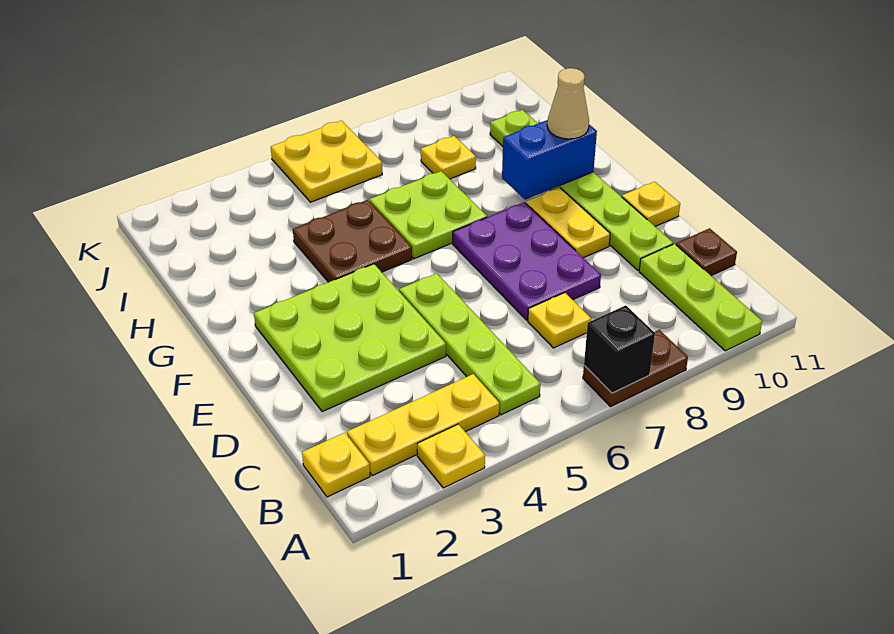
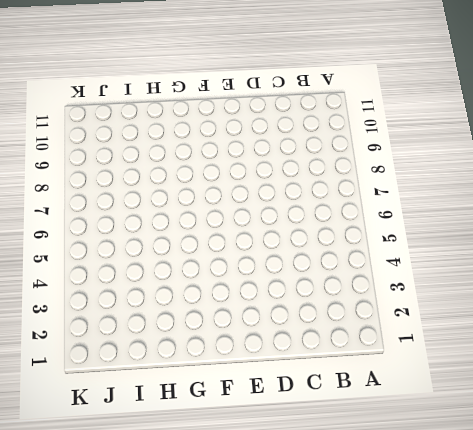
none -> yellow 1x1 plate [417,424,485,488]
none -> brown 1x2 plate [583,330,688,407]
none -> lime 1x3 plate [639,244,762,351]

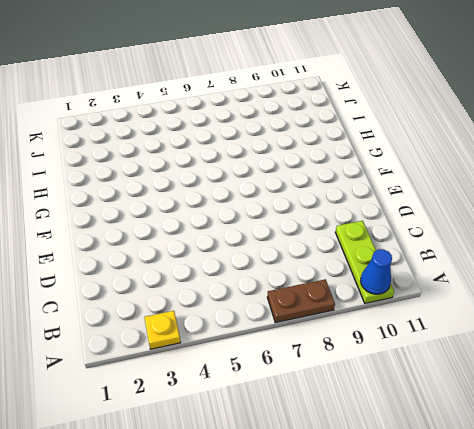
blue 1x1 cone [361,249,392,294] -> none
none -> yellow 1x1 plate [302,433,370,497]
none -> yellow 1x3 plate [347,374,499,476]
none -> lime 1x4 plate [399,273,540,415]

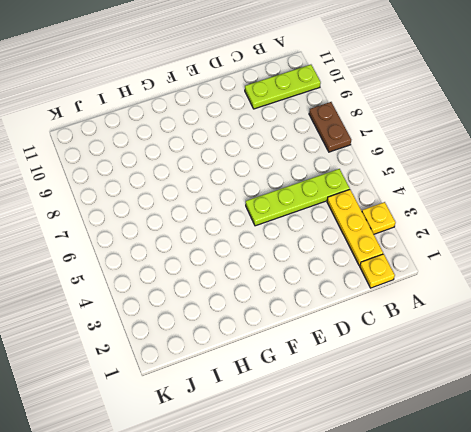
none -> yellow 1x1 plate [528,293,591,348]
none -> brown 1x1 plate [676,228,737,276]
none -> lime 3x3 plate [254,264,446,412]

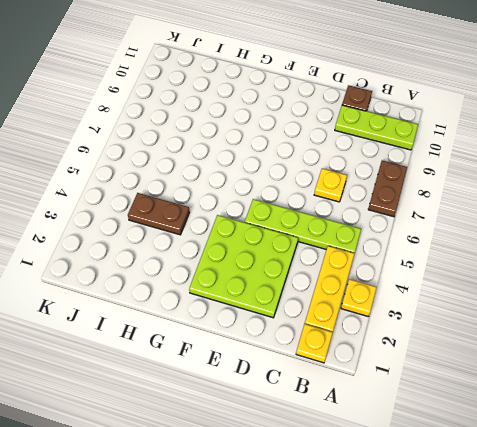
brown 1x2 plate [128,193,190,235] -> brown 2x2 plate [293,200,412,282]
none -> purple 2x3 plate [453,202,601,320]
none -> lime 1x6 plate [490,110,673,270]
none -> yellow 1x2 plate [526,188,610,258]

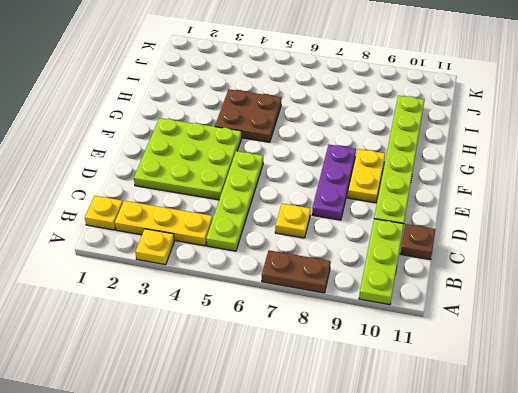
purple 1x3 plate [312,145,356,220] -> purple 2x3 plate [453,202,601,320]
none -> yellow 1x1 plate [622,182,680,227]
none -> lime 2x2 plate [370,171,487,259]
none -> yellow 1x1 plate [421,136,476,179]

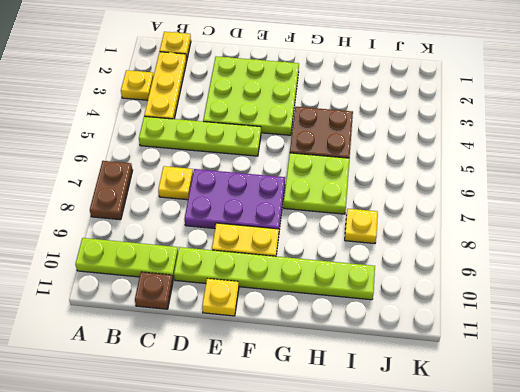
none -> yellow 2x2 plate [271,121,382,202]
none -> black 1x1 brick [584,305,655,393]
none -> blue 1x2 brick [502,120,597,200]

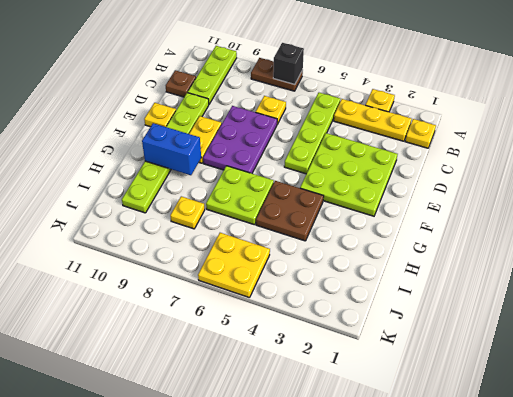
none -> tan 1x1 cone [547,68,589,139]

